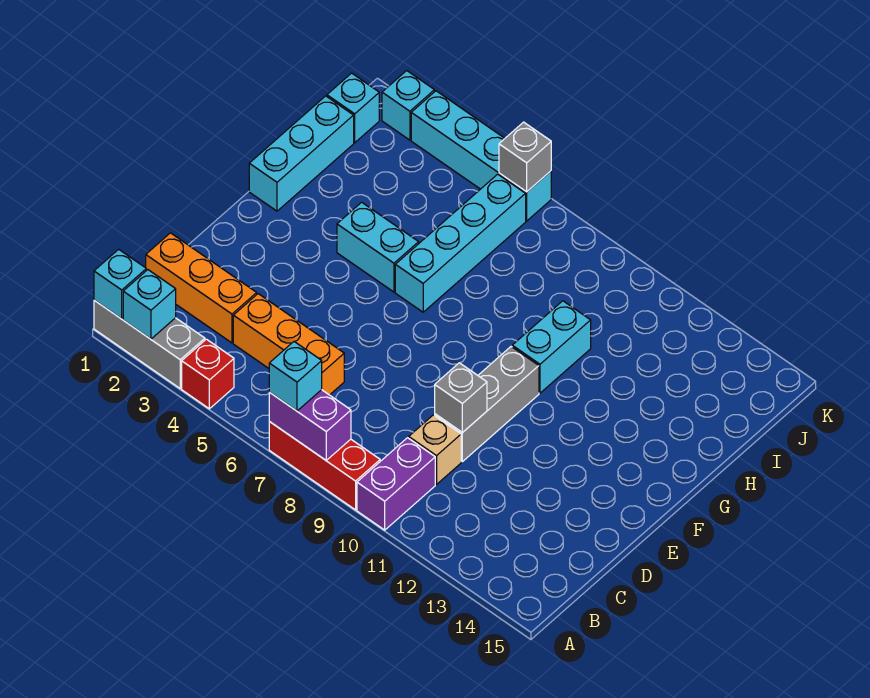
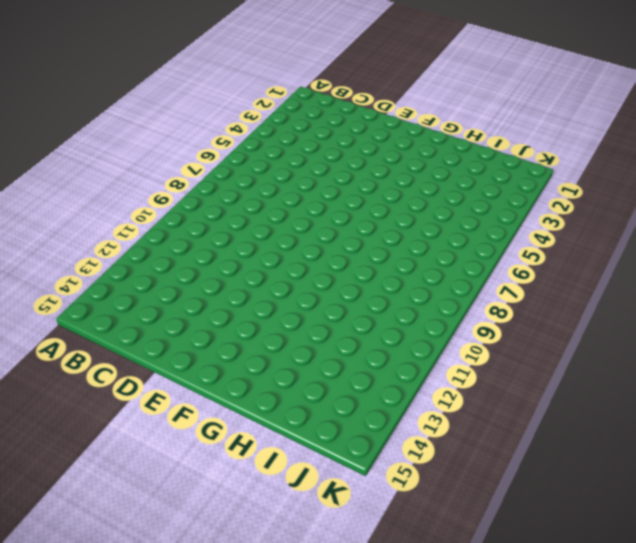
none -> grey 1x3 brick [94,300,205,388]
none -> red 1x1 brick [182,339,234,409]
none -> red 1x3 brick [269,422,380,510]

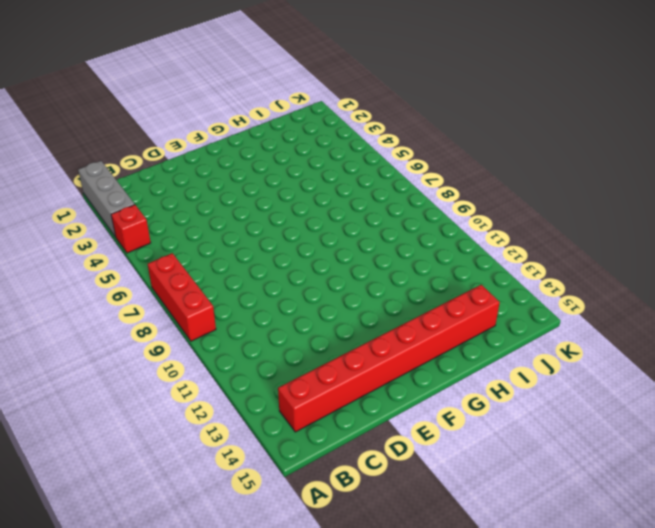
red 1x8 brick [278,285,500,432] -> none
none -> purple 1x2 brick [357,438,435,530]
none -> orange 1x3 brick [146,233,257,343]
none -> orange 1x3 brick [233,294,344,395]

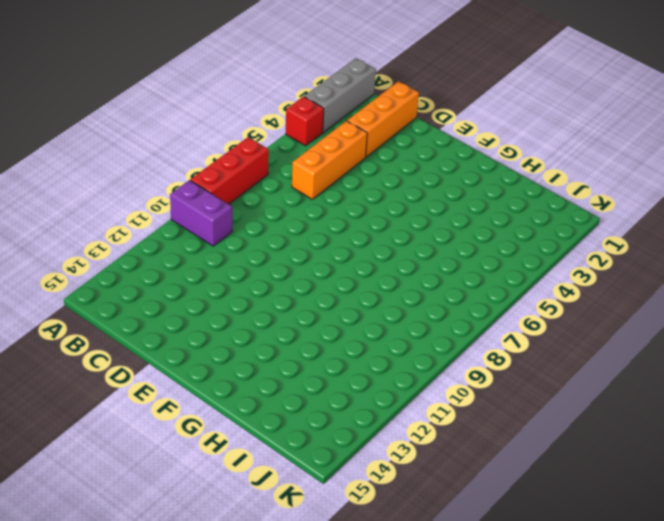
none -> tan 1x1 brick [409,415,461,484]
none -> grey 1x3 brick [435,347,539,462]
none -> cyan 1x3 brick [249,96,354,211]

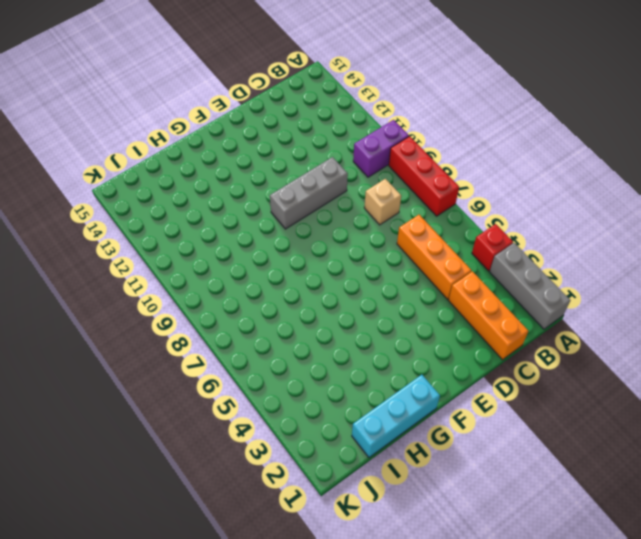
tan 1x1 brick [364,179,401,225] -> tan 1x1 brick moved to [409,415,461,484]
none -> cyan 1x2 brick [337,202,419,292]
none -> cyan 1x4 brick [395,174,526,312]
none -> cyan 1x2 brick [512,301,591,393]

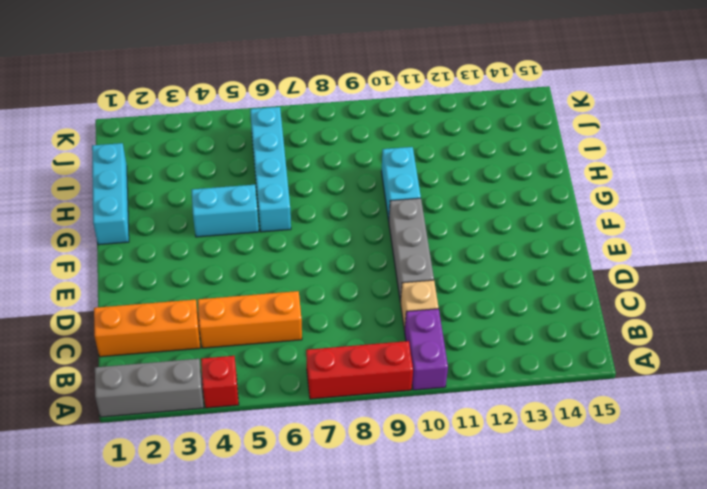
none -> cyan 1x1 brick [327,73,379,143]
none -> cyan 1x1 brick [382,71,435,140]
none -> cyan 1x4 brick [411,91,551,221]

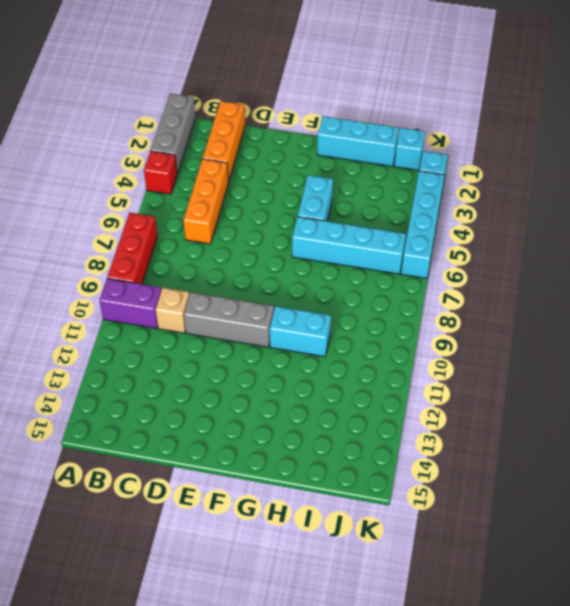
none -> cyan 1x1 brick [94,249,146,319]
none -> cyan 1x1 brick [123,270,176,339]
none -> purple 1x2 brick [269,390,351,460]

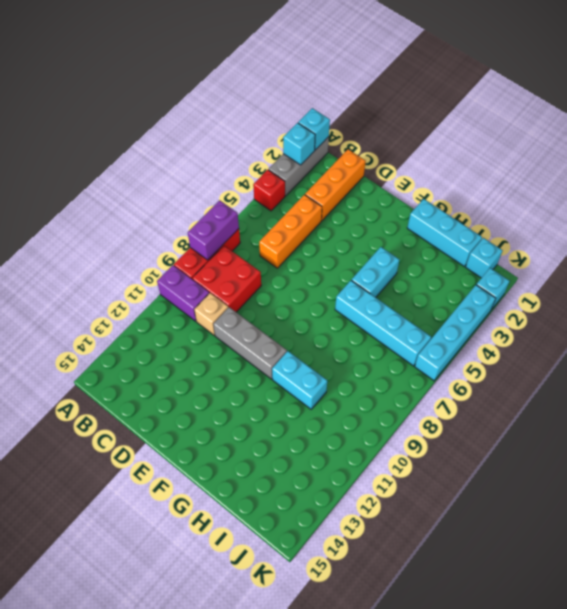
red 2x2 brick [192,246,261,312] -> none
none -> grey 1x1 brick [435,363,487,433]
none -> grey 1x1 brick [499,122,551,192]
none -> cyan 1x1 brick [269,342,322,411]

